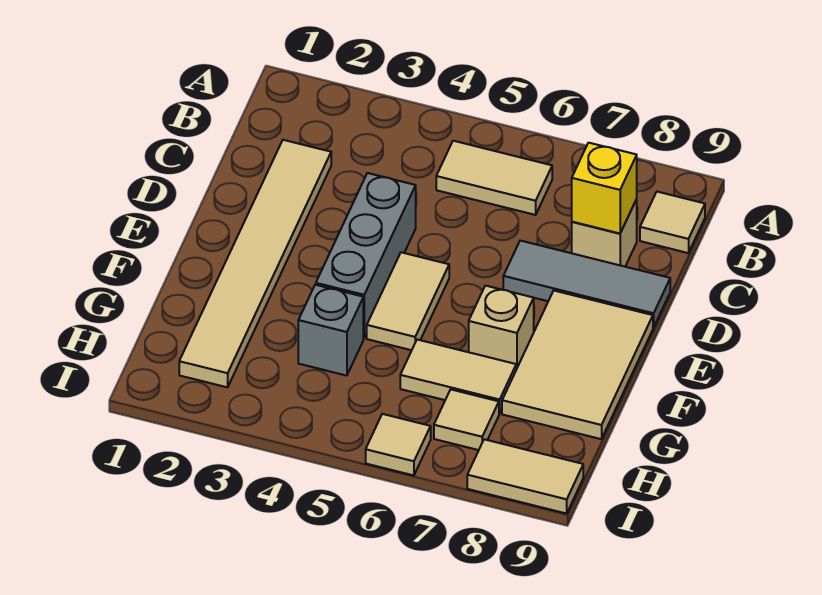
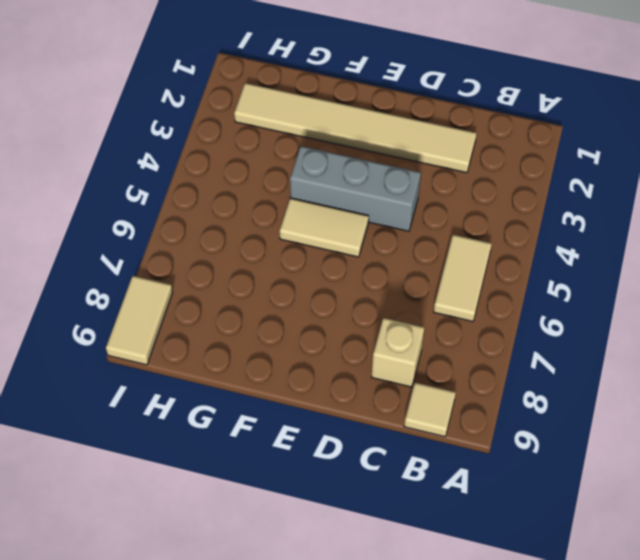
none -> grey 1x3 tile [503,241,670,327]
none -> tan 2x3 tile [502,291,653,439]
none -> tan 1x1 brick [469,286,534,369]

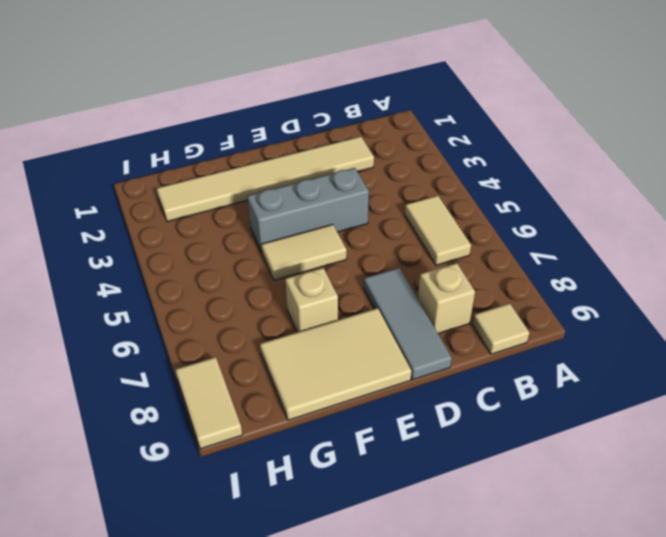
none -> grey 1x1 brick [298,285,363,376]
none -> tan 1x2 tile [400,340,516,414]
none -> tan 1x1 tile [434,389,499,450]

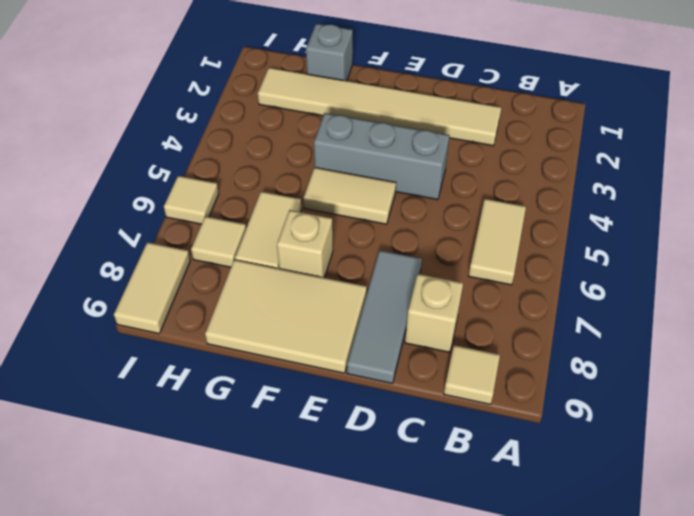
grey 1x1 brick [306,24,353,81] -> grey 1x1 brick moved to [298,285,363,376]
none -> yellow 1x1 brick [572,143,637,233]

